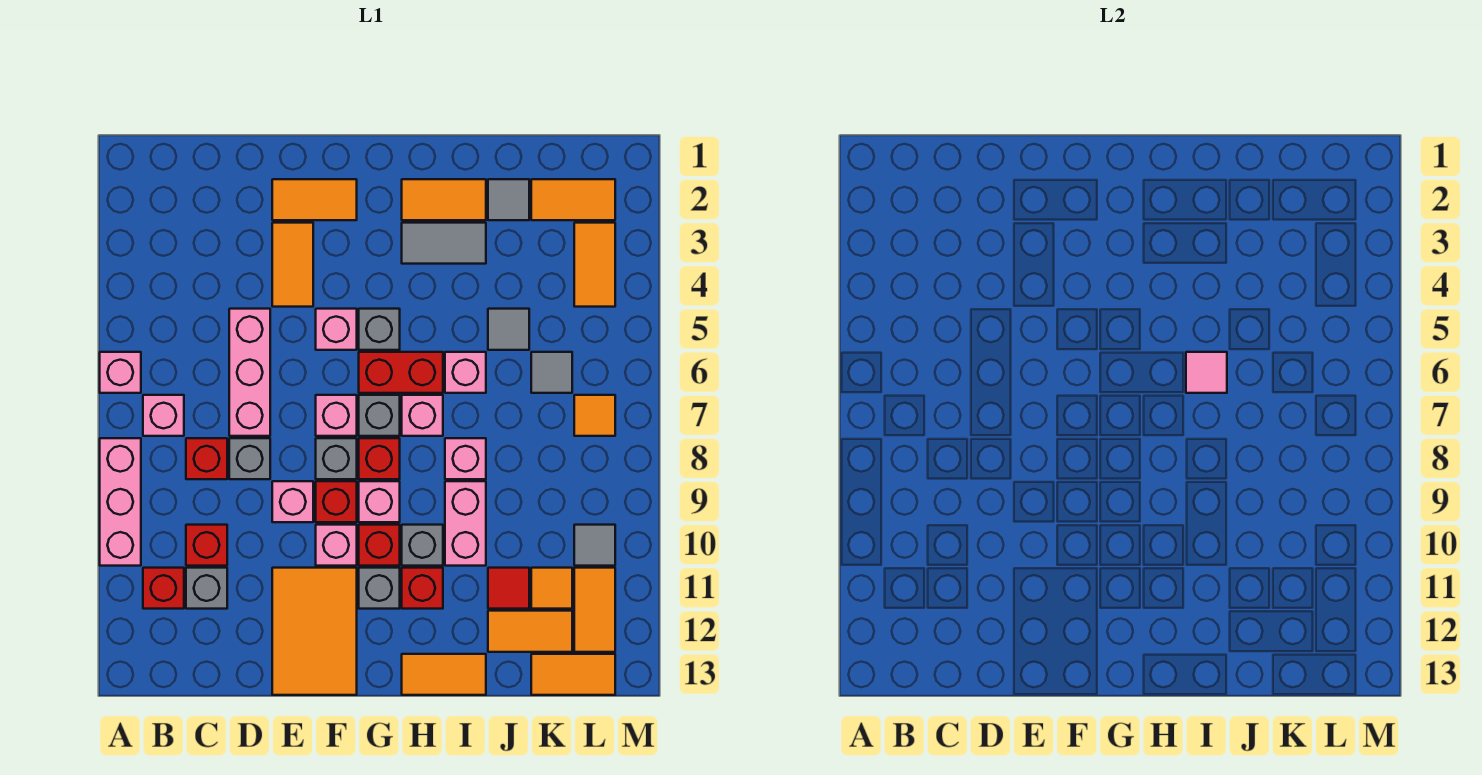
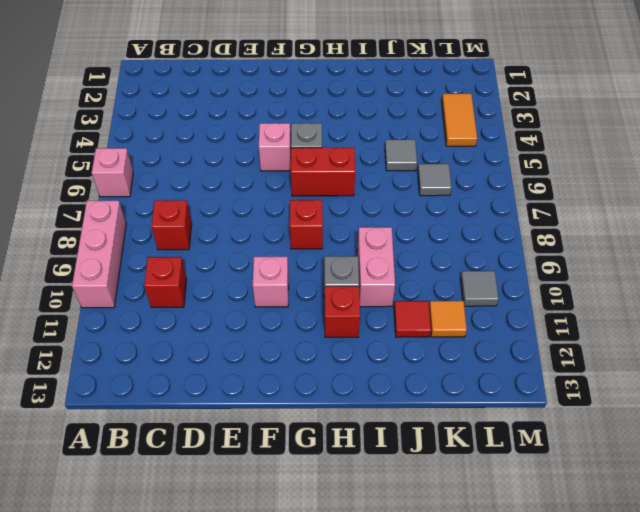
none -> pink 1x1 brick [143,395,184,436]
none -> red 1x1 brick [143,568,184,609]
none -> grey 1x1 brick [186,568,227,609]
none -> pink 1x3 brick [229,309,270,436]

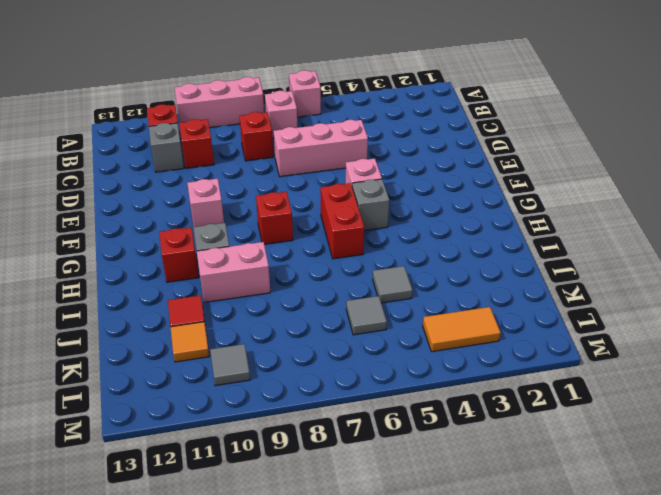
none -> grey 1x1 brick [229,438,270,479]
none -> orange 1x2 tile [272,179,357,220]
none -> orange 1x2 tile [272,223,313,307]
none -> pink 1x1 brick [272,481,313,522]

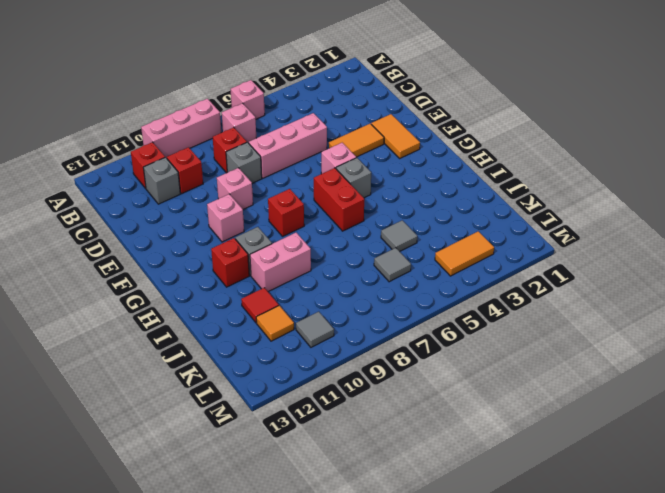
none -> orange 2x3 tile [272,568,357,695]
none -> pink 1x1 brick [316,395,357,436]
none -> grey 1x1 brick [316,438,357,479]
none -> red 1x1 brick [316,481,357,522]

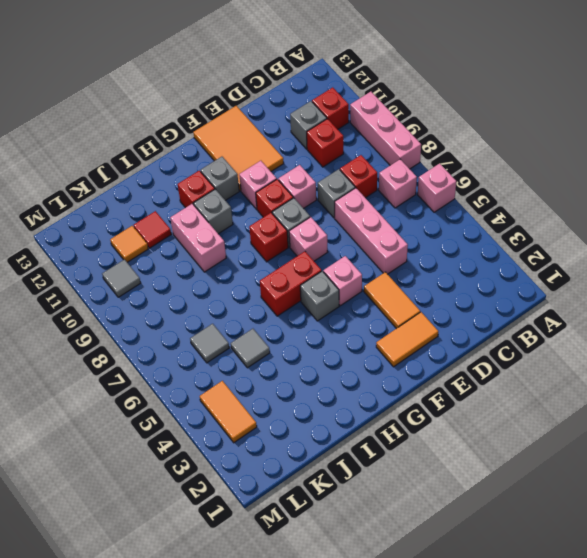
none -> grey 1x1 brick [359,395,400,436]
none -> pink 1x1 brick [359,481,400,522]
none -> red 1x1 brick [359,525,400,566]
none -> orange 1x2 tile [402,179,486,220]

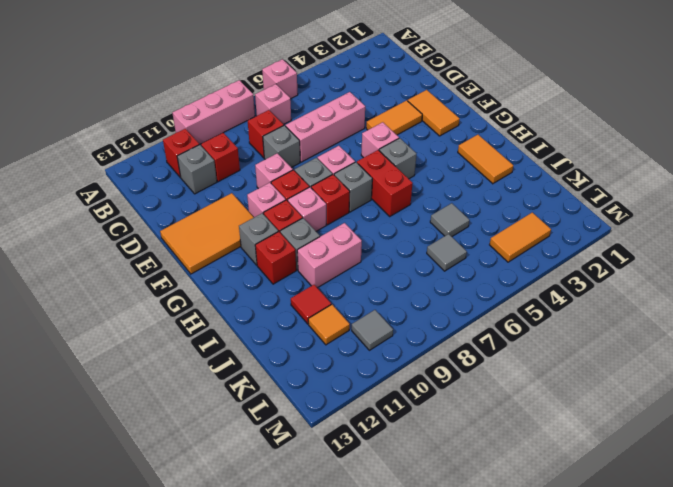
none -> grey 1x2 tile [402,223,486,264]
none -> pink 1x1 brick [402,395,443,436]
none -> orange 1x2 tile [402,654,486,695]
none -> pink 1x1 brick [445,352,486,393]

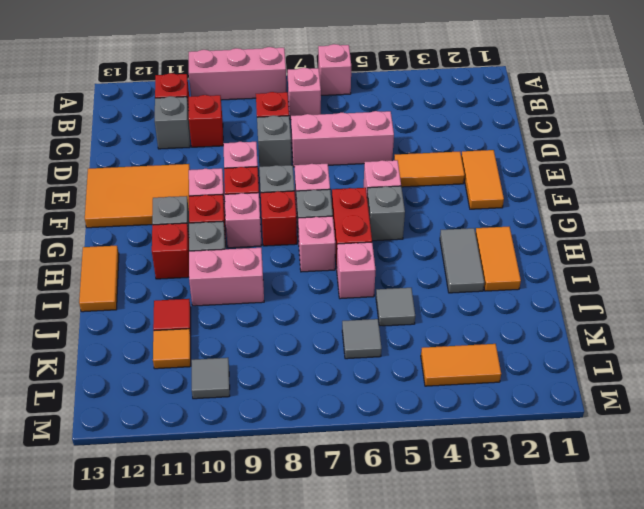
none -> pink 1x1 brick [445,438,486,479]
none -> grey 1x1 tile [488,179,529,220]
none -> orange 1x2 tile [488,611,572,652]
none -> orange 1x2 tile [531,179,615,220]

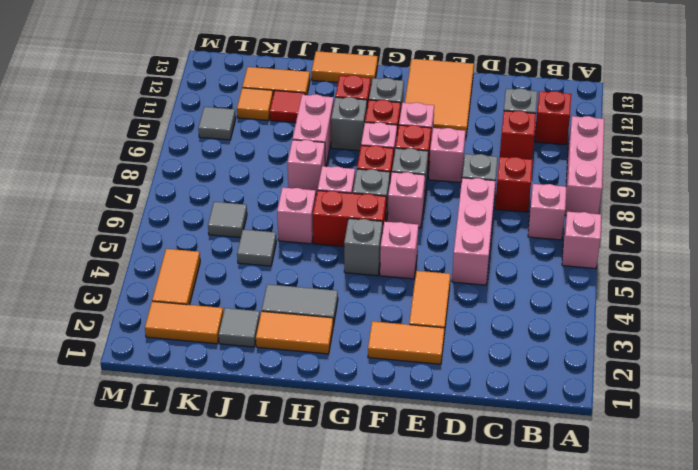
none -> orange 1x2 tile [531,654,615,695]
none -> orange 1x1 tile [574,395,615,436]
none -> orange 1x2 tile [574,568,615,652]
none -> pink 1x1 tile [1186,352,1227,393]

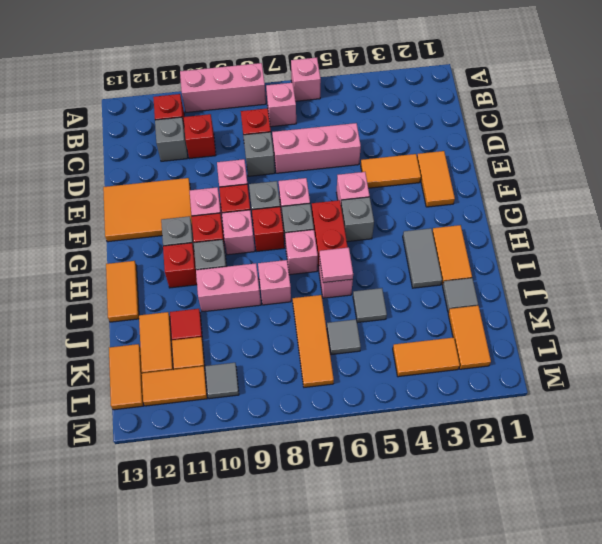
orange 1x3 tile [293,295,334,387] -> orange 1x1 tile [574,395,615,436]

